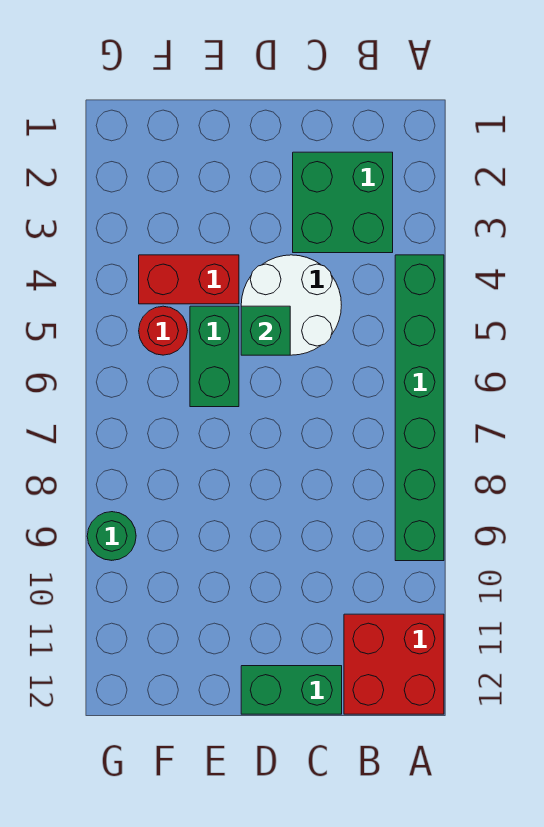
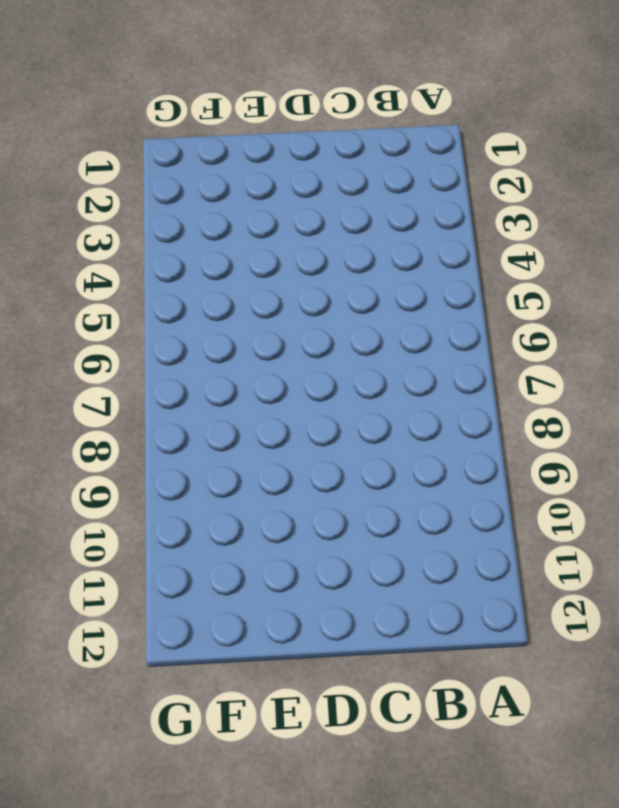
none -> green 1x6 brick [395,255,444,561]
none -> red 2x2 brick [344,614,444,714]

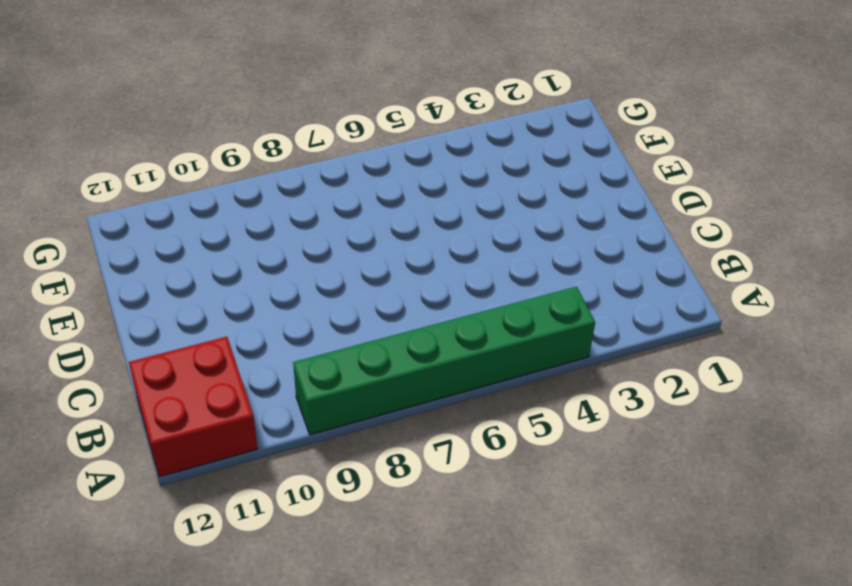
none -> green 2x2 brick [293,152,393,253]
none -> white 2x2 round brick [241,255,341,355]

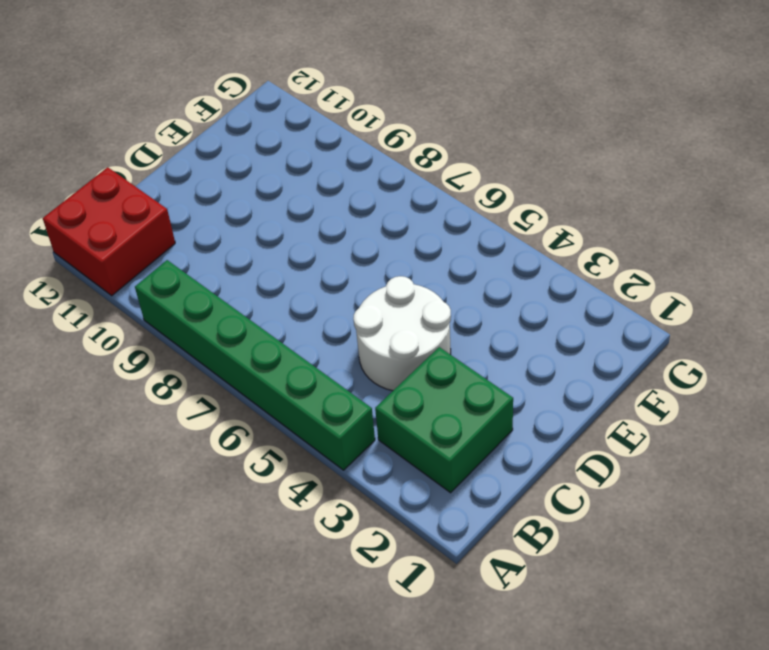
none -> green 1x2 brick [241,666,342,714]
none -> red 1x2 brick [139,255,239,304]

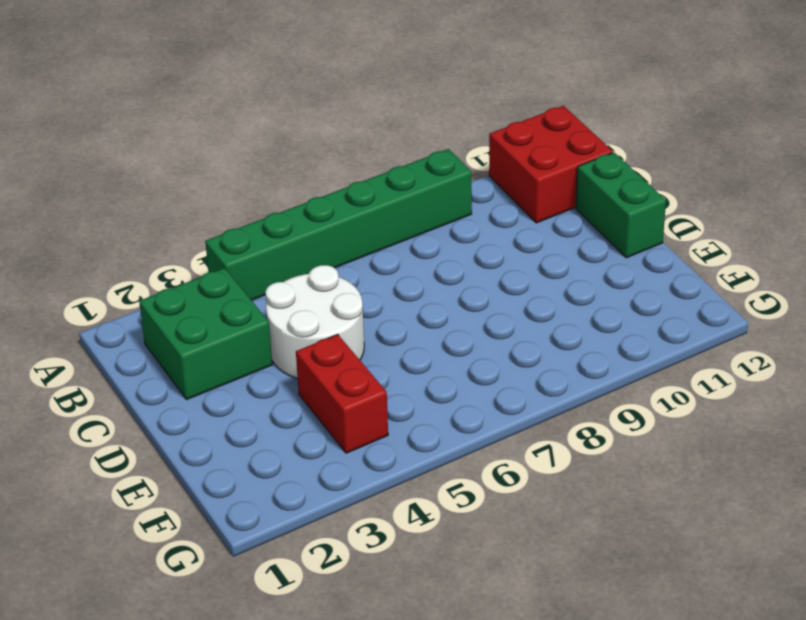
none -> green 1x2 brick [190,306,239,407]
none -> red 1x1 round brick [139,306,187,355]

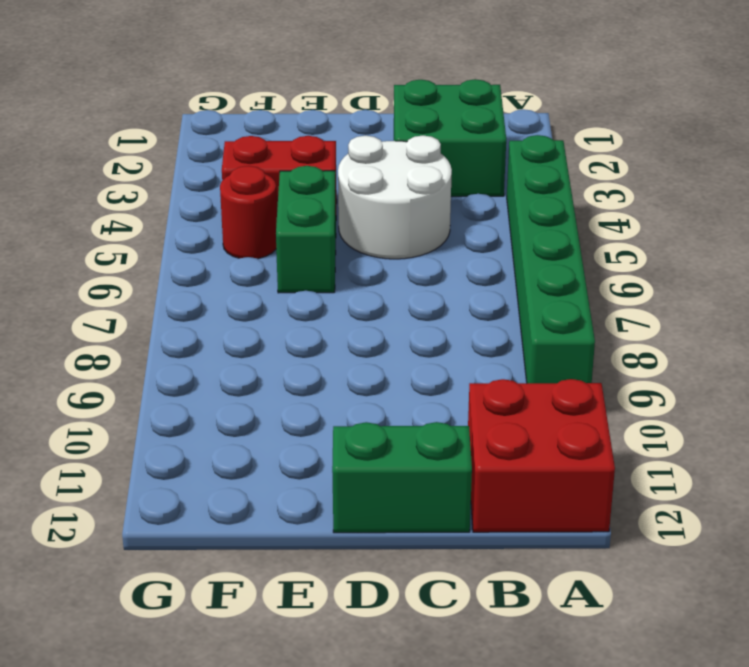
none -> green 1x1 round brick [87,512,136,560]
none -> green 1x1 brick [241,306,290,355]

